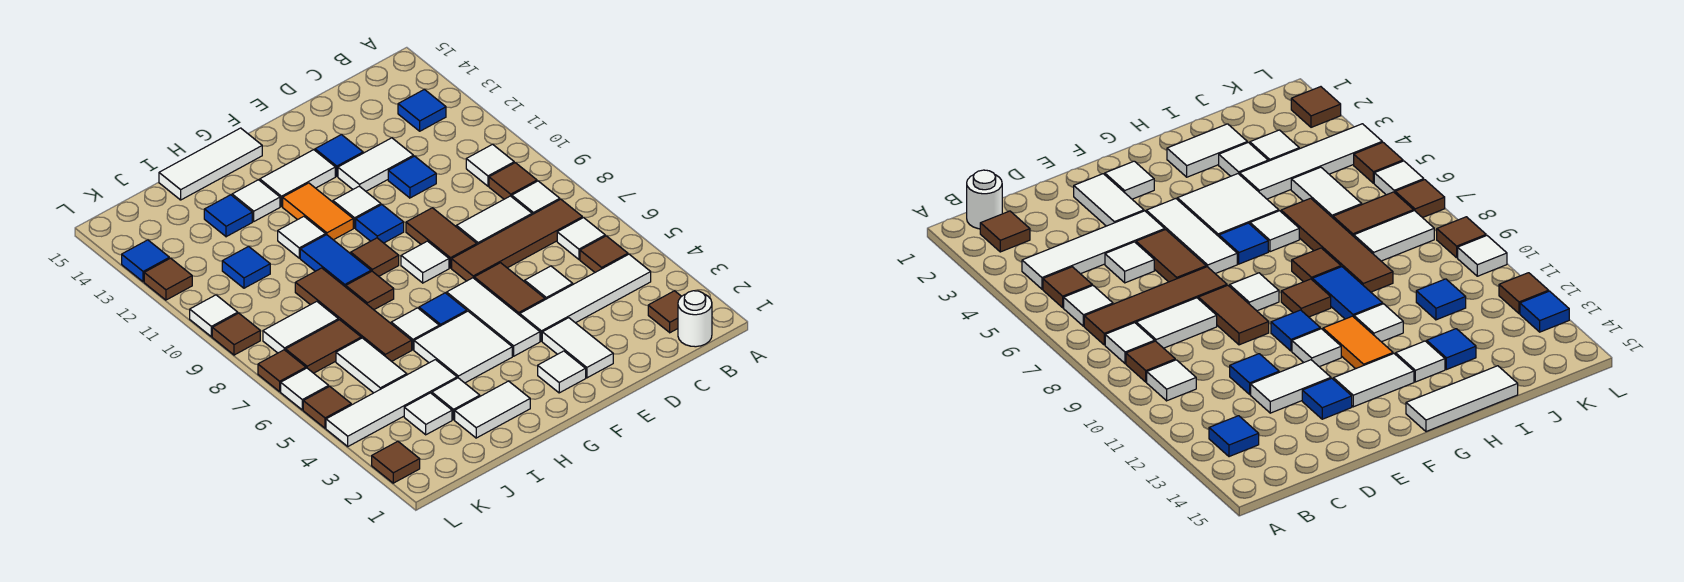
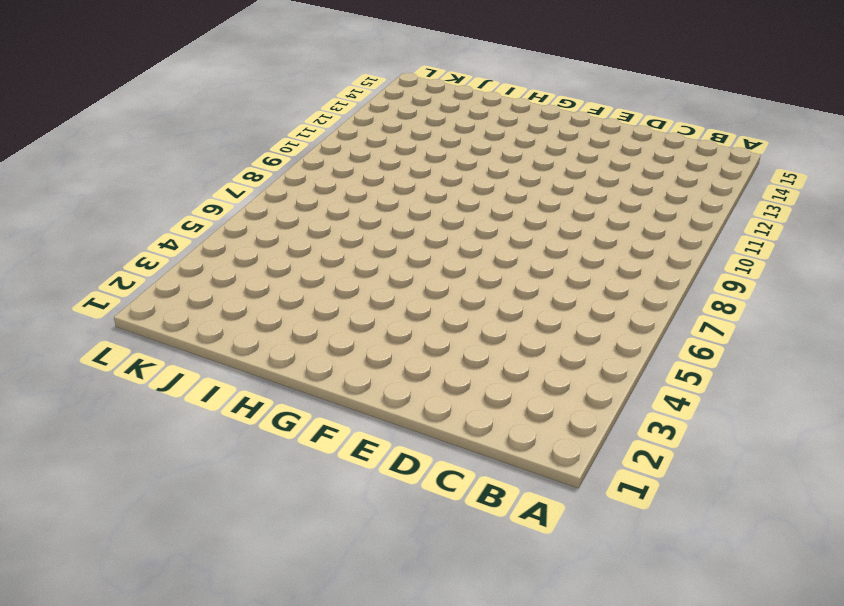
none -> white 1x1 round brick [678,291,712,347]
none -> brown 1x1 tile [648,291,682,333]
none -> white 1x4 tile [520,254,651,341]
none -> brown 1x1 tile [580,236,628,272]

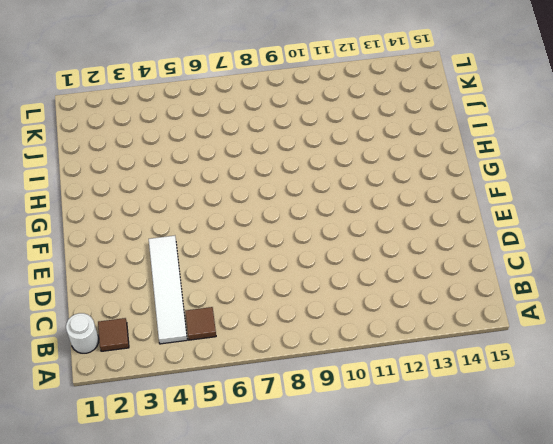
none -> white 1x1 tile [557,218,605,259]
none -> brown 1x4 tile [452,199,582,281]
none -> white 1x1 tile [512,181,560,215]
none -> brown 1x1 tile [489,163,537,199]

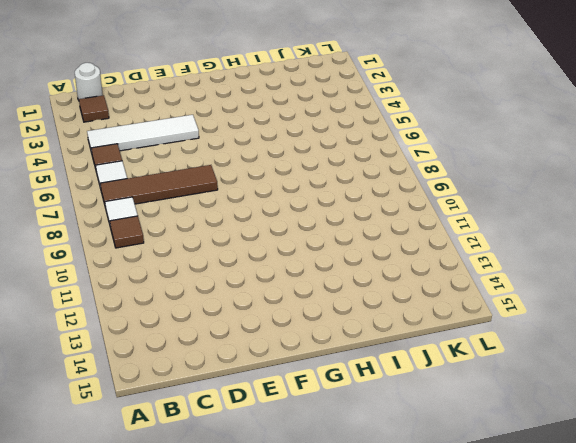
none -> white 1x1 tile [466,144,514,186]
none -> blue 1x1 tile [398,89,446,131]
none -> white 1x2 tile [456,196,532,245]
none -> white 1x1 tile [525,266,573,300]

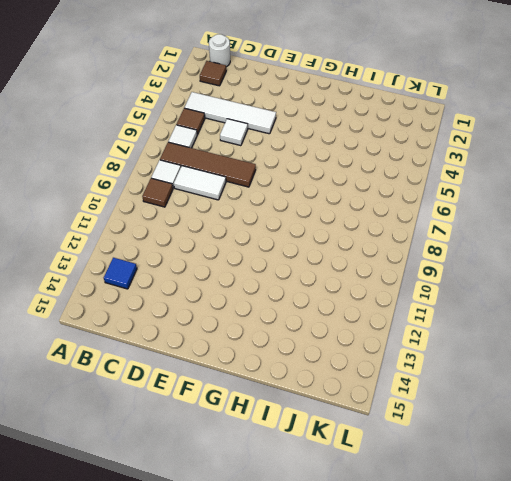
none -> white 1x1 tile [466,144,514,186]
none -> blue 1x1 tile [388,156,436,198]
none -> white 1x2 tile [338,138,413,191]
none -> white 1x2 tile [542,318,613,378]

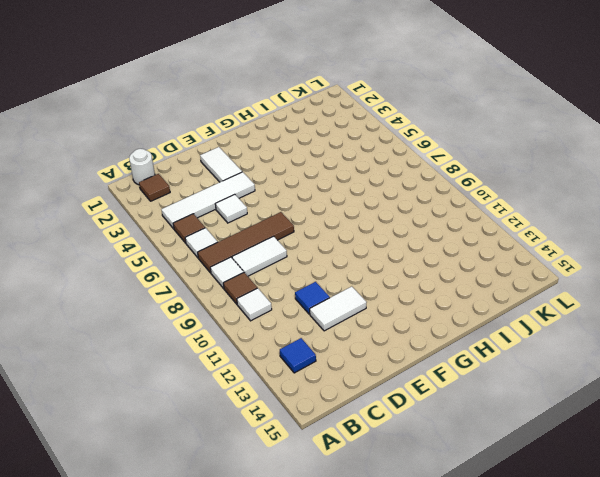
none -> brown 1x2 tile [474,263,545,315]
none -> brown 1x2 tile [406,208,477,268]
none -> blue 1x1 tile [315,135,363,176]
none -> white 1x1 tile [538,351,586,393]

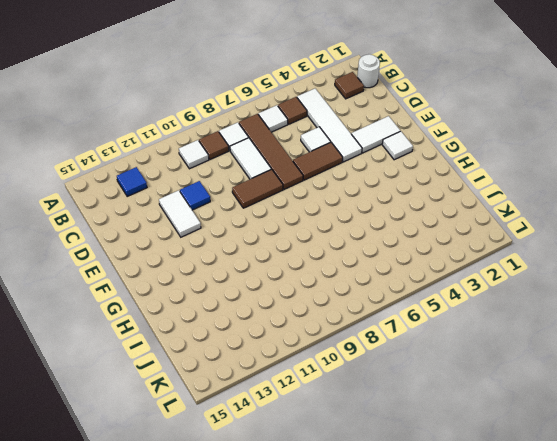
none -> blue 1x1 tile [315,135,363,176]
none -> white 1x3 tile [447,278,540,356]
none -> white 1x1 tile [401,241,449,283]
none -> blue 1x1 tile [356,205,404,243]

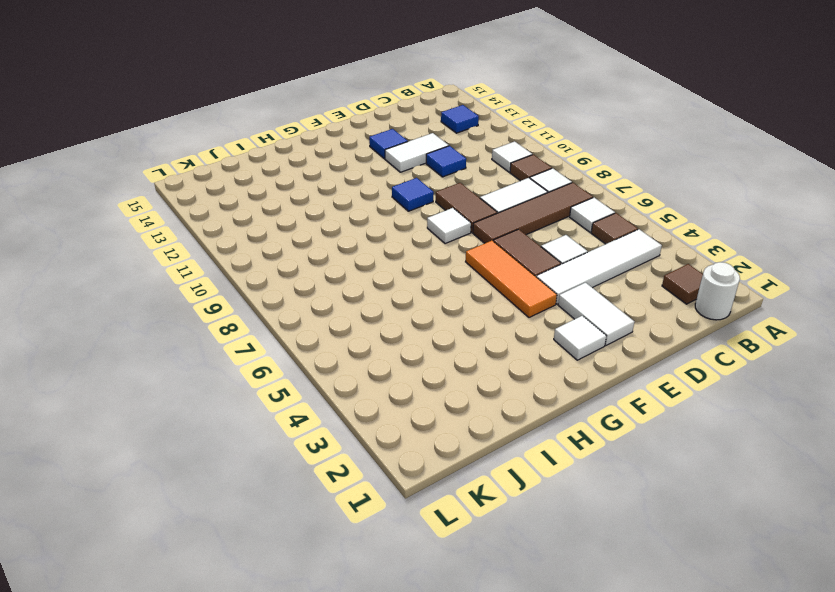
orange 1x3 tile [466,241,557,317] -> white 1x3 tile [447,278,540,356]
none -> white 1x1 tile [333,186,381,228]
none -> white 1x2 tile [260,150,335,207]
none -> white 2x2 tile [414,311,512,383]
none -> blue 1x1 tile [419,293,467,326]

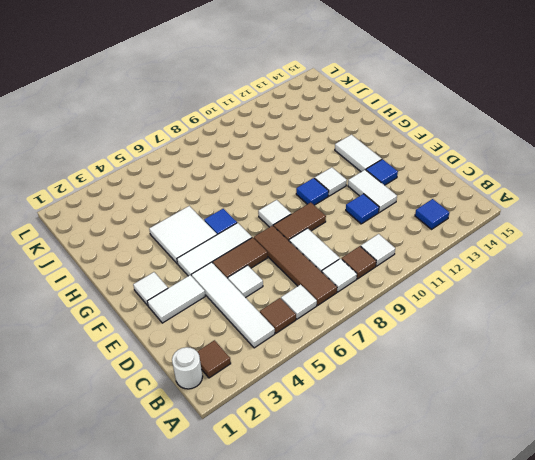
none -> brown 1x1 tile [351,238,399,276]
none -> orange 1x2 tile [283,183,353,240]
none -> white 1x3 tile [159,128,262,200]
none -> white 1x2 tile [455,381,530,438]

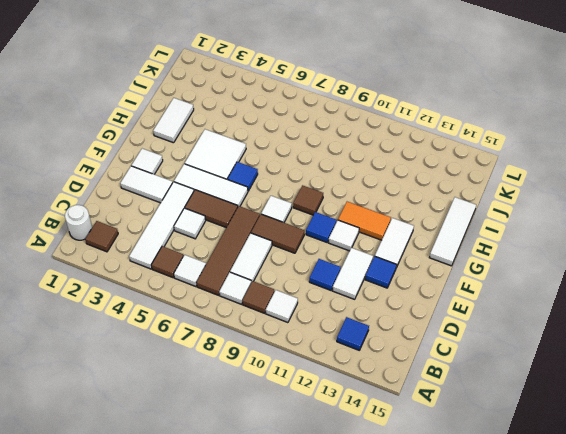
none -> white 1x1 tile [391,308,439,350]
none -> brown 1x1 tile [346,271,394,310]
none -> blue 1x2 tile [300,235,371,287]
none -> white 1x1 tile [278,216,326,258]

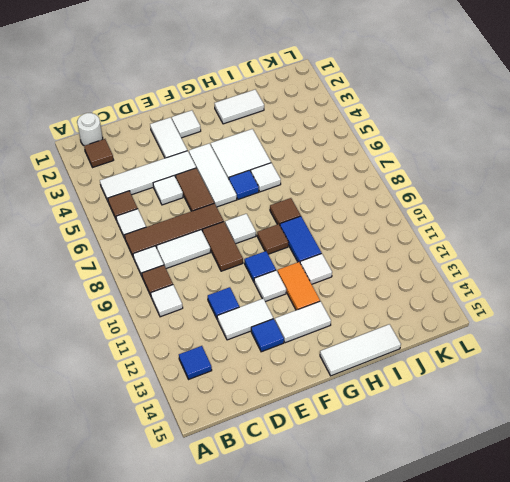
none -> white 1x1 tile [232,180,280,221]
none -> white 1x1 tile [432,378,480,420]
none -> white 1x4 tile [326,360,457,446]
none -> brown 1x4 tile [295,268,412,361]

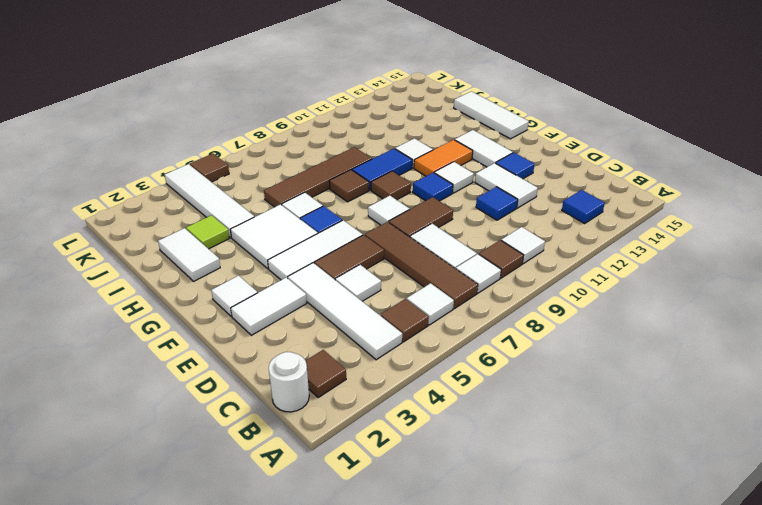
lime 1x1 tile [186,215,229,249] -> white 1x1 tile [432,378,480,420]
none -> white 1x1 tile [232,180,280,221]
none -> blue 1x1 tile [204,195,252,237]
none -> white 1x1 tile [404,393,452,435]
none -> white 1x2 tile [336,338,407,393]

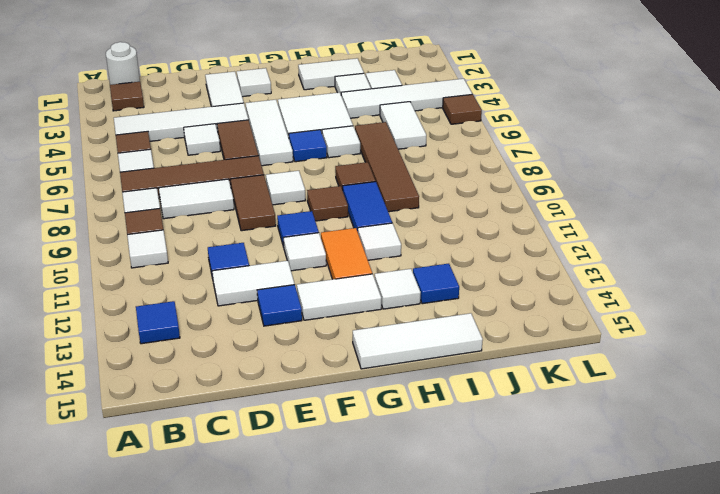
none -> brown 1x2 tile [286,320,361,373]
none -> white 1x2 tile [263,301,338,353]
none -> blue 1x1 tile [222,247,270,288]
none -> brown 1x1 tile [372,441,420,483]

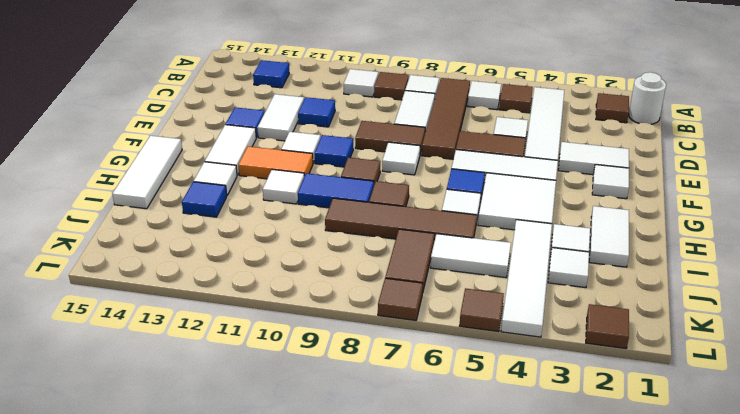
none -> white 1x2 tile [263,301,338,353]
none -> blue 1x1 tile [222,247,270,288]
none -> white 1x1 tile [281,368,329,410]
none -> brown 1x1 tile [212,313,260,355]

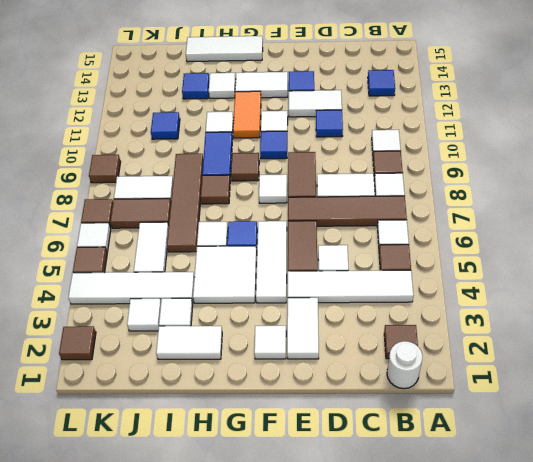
none -> white 1x1 tile [190,295,238,337]
none -> brown 1x1 tile [144,258,192,300]
none -> blue 1x1 tile [122,240,169,282]

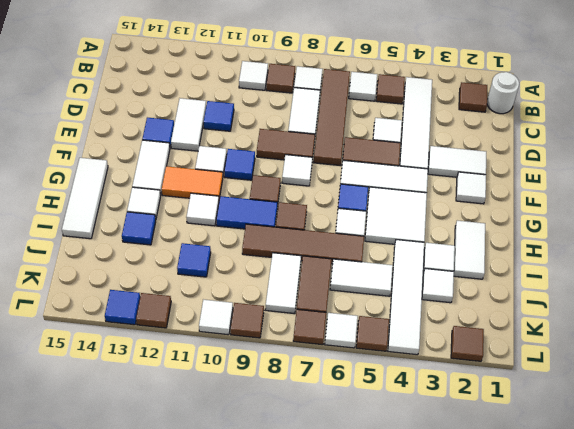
none -> blue 1x1 tile [398,89,446,131]

